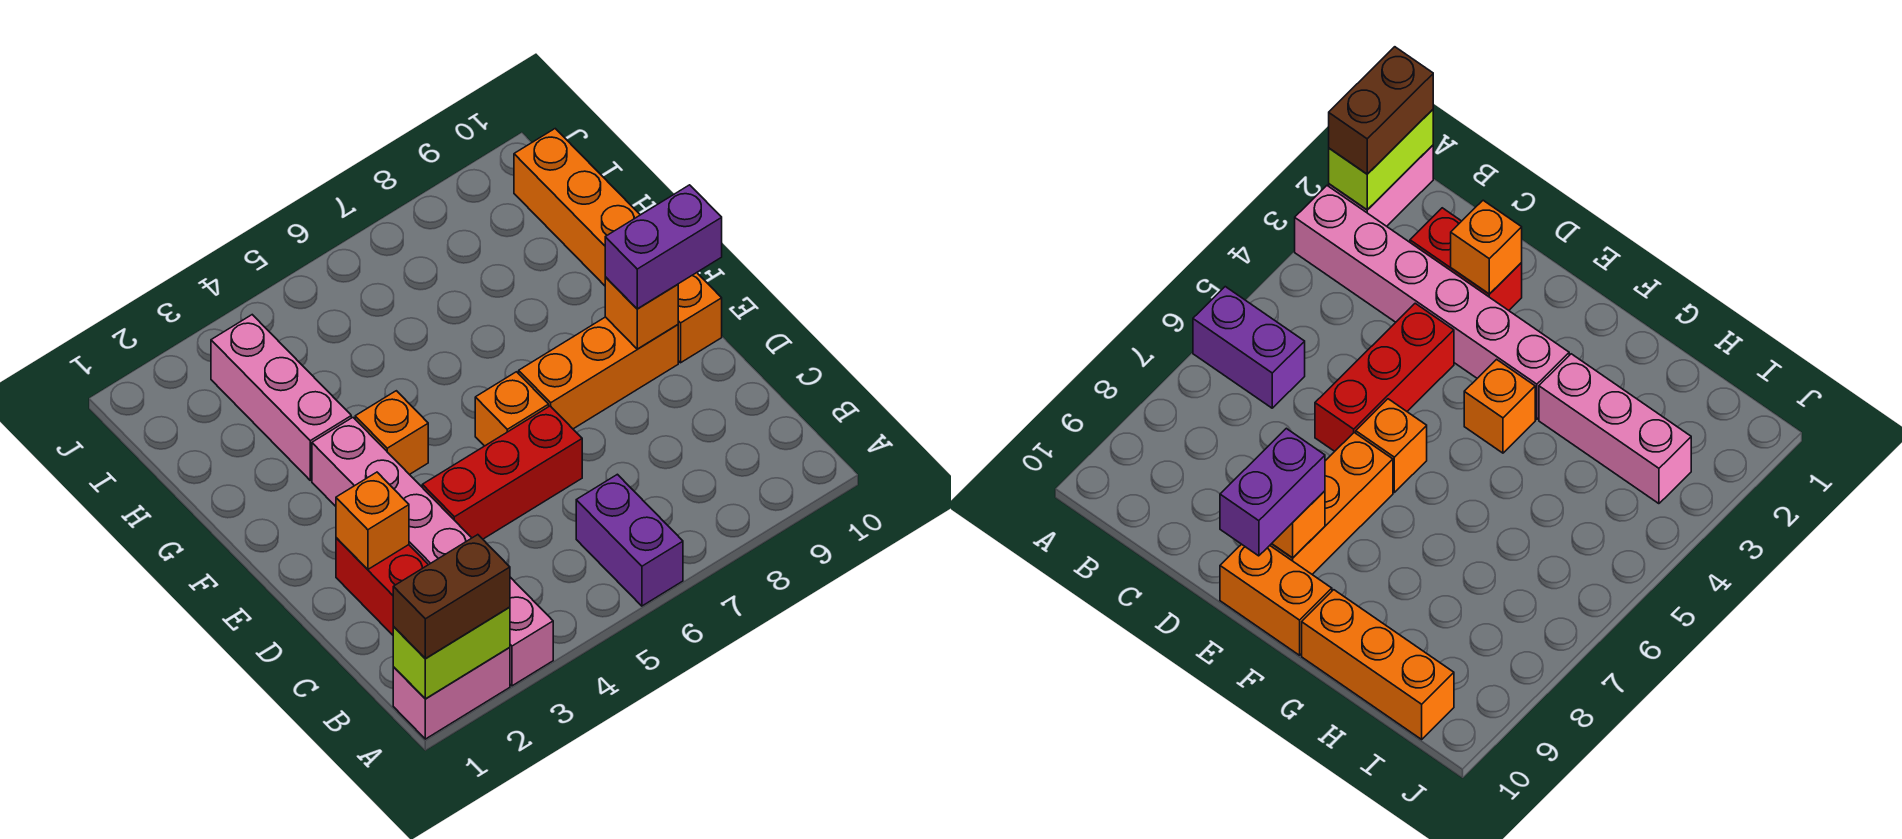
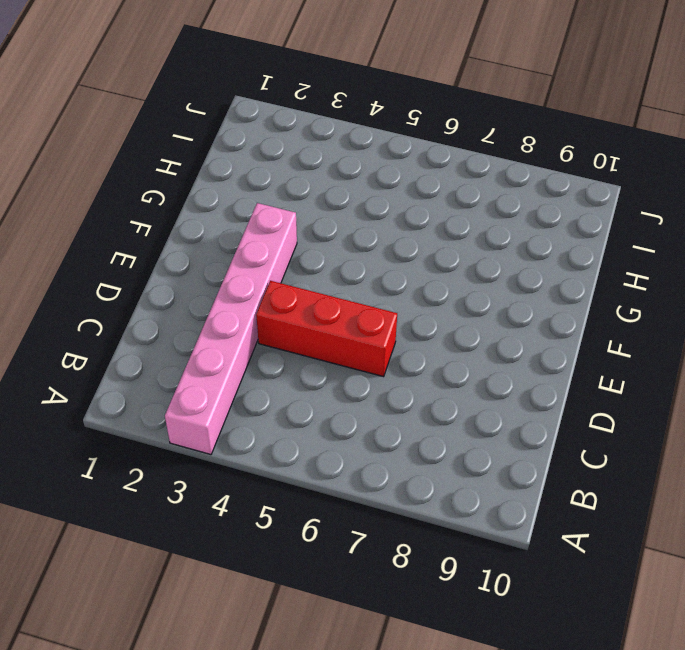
none -> pink 1x2 brick [393,647,510,739]
none -> purple 1x2 brick [576,474,683,606]
none -> red 1x2 brick [336,538,428,635]

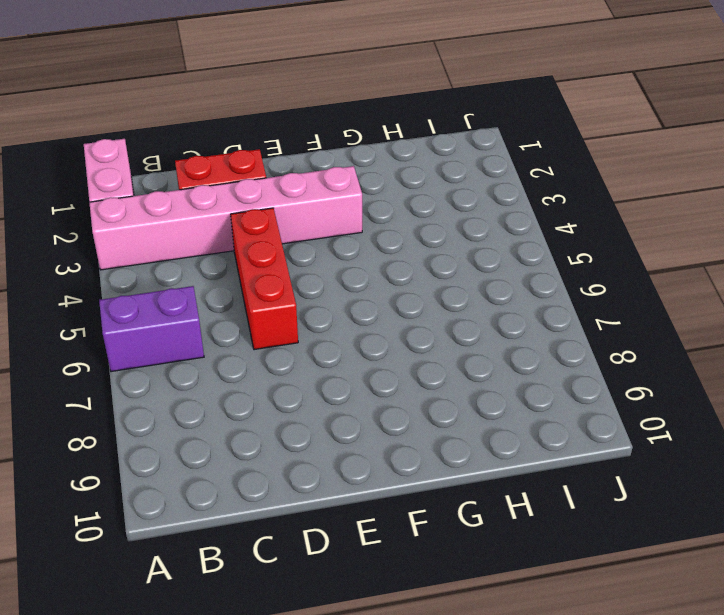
none -> orange 1x1 brick [475,372,549,446]
none -> orange 1x3 brick [519,317,678,429]
none -> orange 1x2 brick [678,273,722,363]

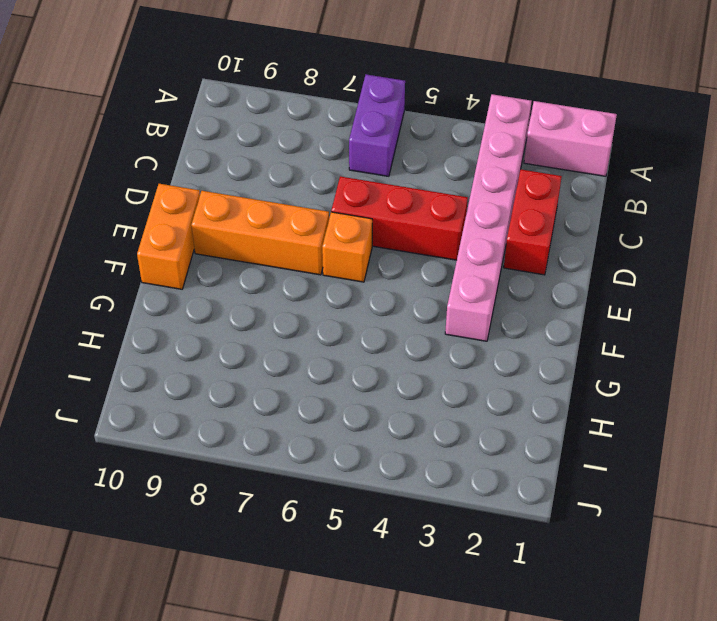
none -> orange 1x1 brick [355,391,428,475]
none -> pink 1x3 brick [211,315,351,480]
none -> orange 1x3 brick [514,129,640,286]

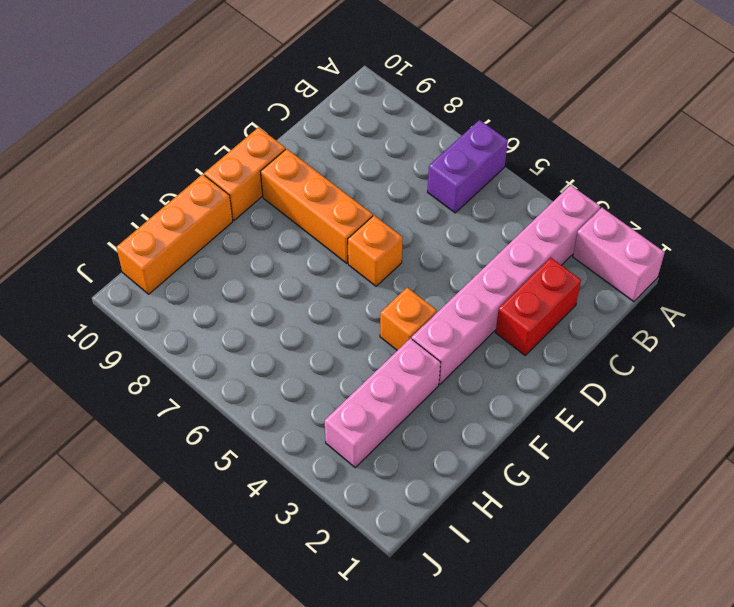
none -> red 1x3 brick [422,406,582,539]
none -> lime 1x2 brick [393,607,510,699]
none -> orange 1x1 brick [336,472,409,569]

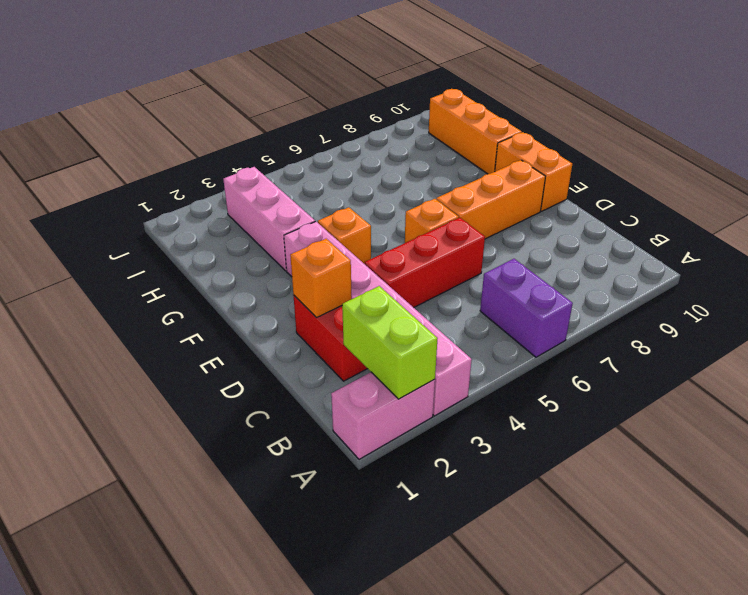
lime 1x2 brick [342,286,438,399] -> lime 1x2 brick turned to [393,607,510,699]
none -> orange 1x1 brick [605,277,678,349]
none -> brown 1x2 brick [393,535,510,659]
none -> purple 1x2 brick [605,185,722,309]

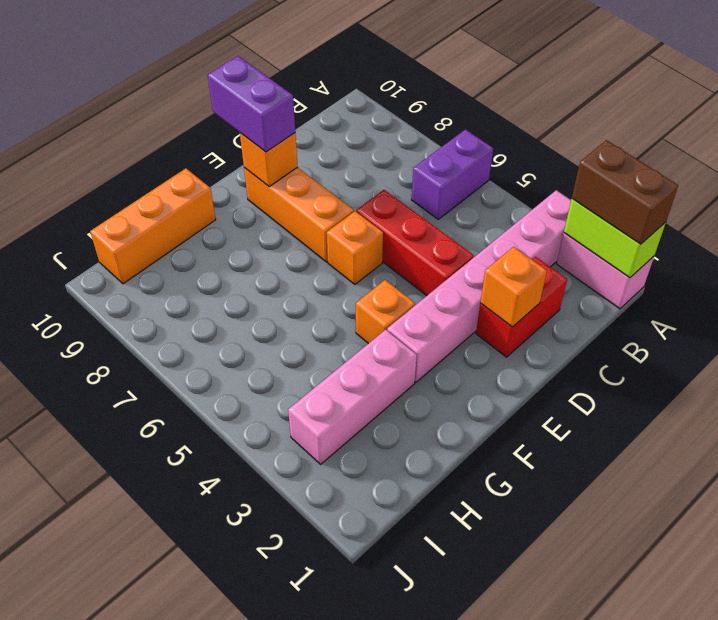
none -> orange 1x2 brick [678,273,722,363]

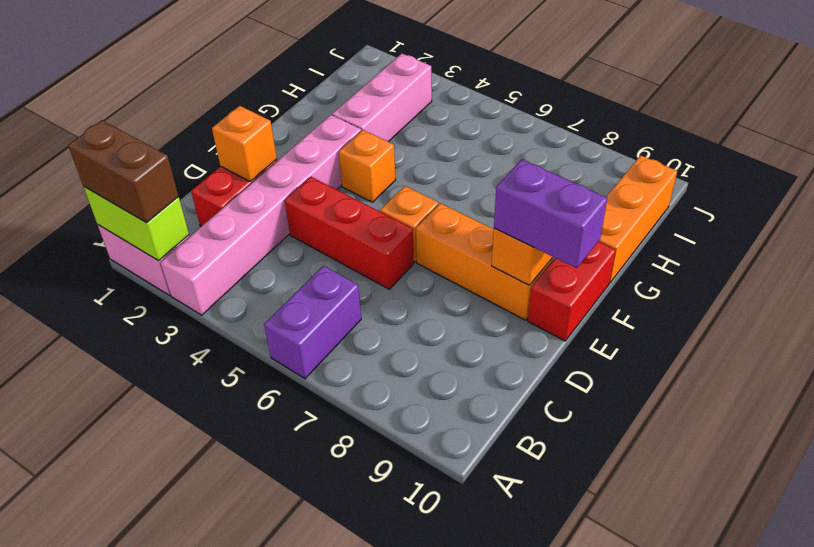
red 1x2 brick [528,241,616,341] -> orange 1x2 brick [678,273,722,363]

